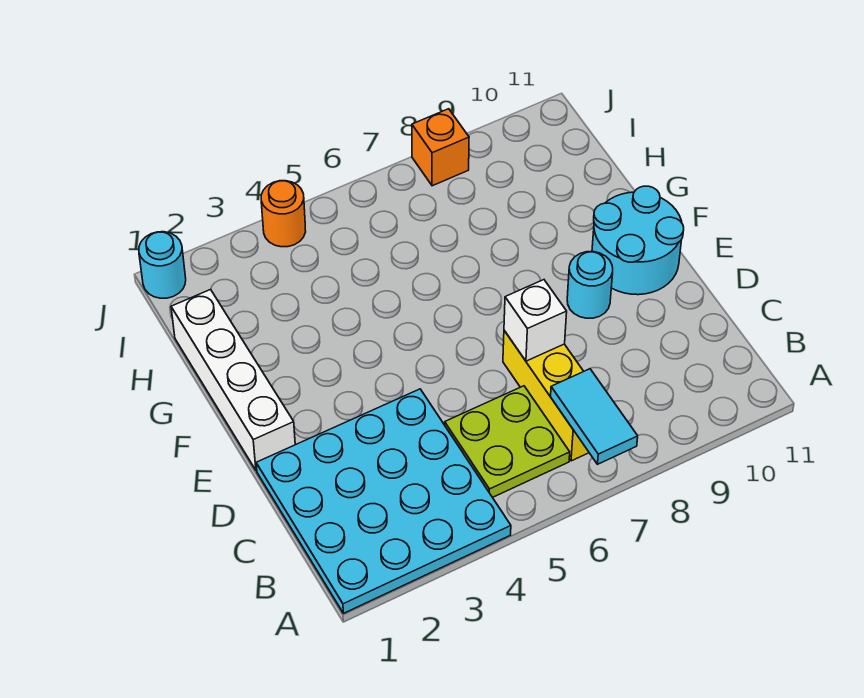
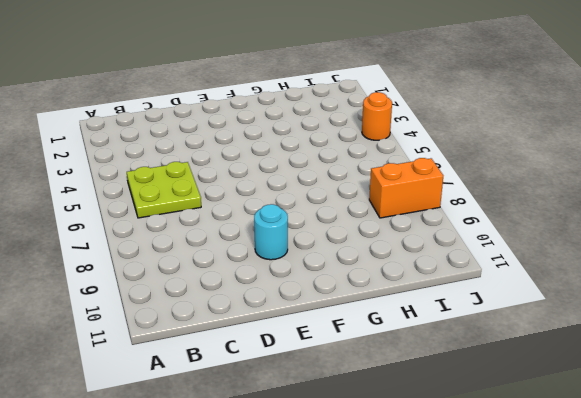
orange 1x2 brick [369,158,443,218] -> orange 1x1 brick [412,109,469,186]
none -> cyan 4x4 plate [256,389,511,613]
none -> yellow 1x3 brick [503,331,589,461]

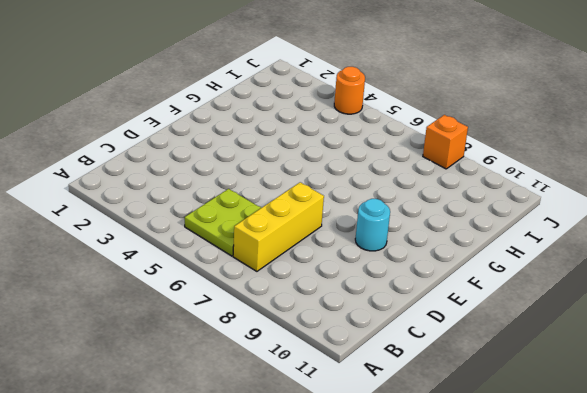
none -> cyan 4x4 plate [256,389,511,613]
none -> white 1x4 brick [171,289,295,471]

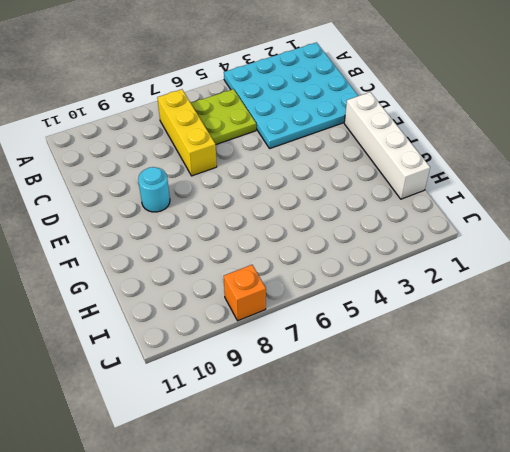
none -> cyan 2x2 round brick [592,186,684,295]
none -> cyan 1x1 round brick [139,232,186,298]

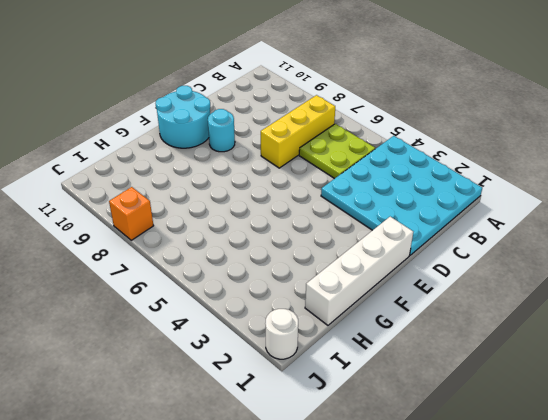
white 1x1 round brick [265,309,298,359] -> cyan 1x1 round brick [139,232,186,298]
none -> orange 1x1 round brick [261,181,306,247]
none -> cyan 1x2 tile [551,369,638,464]

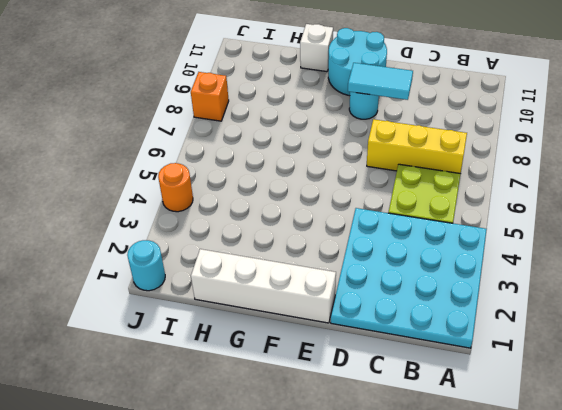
cyan 1x2 tile [348,63,413,100] -> cyan 1x2 tile moved to [551,369,638,464]
white 1x1 brick [300,24,333,72] -> white 1x1 brick moved to [504,280,567,361]

